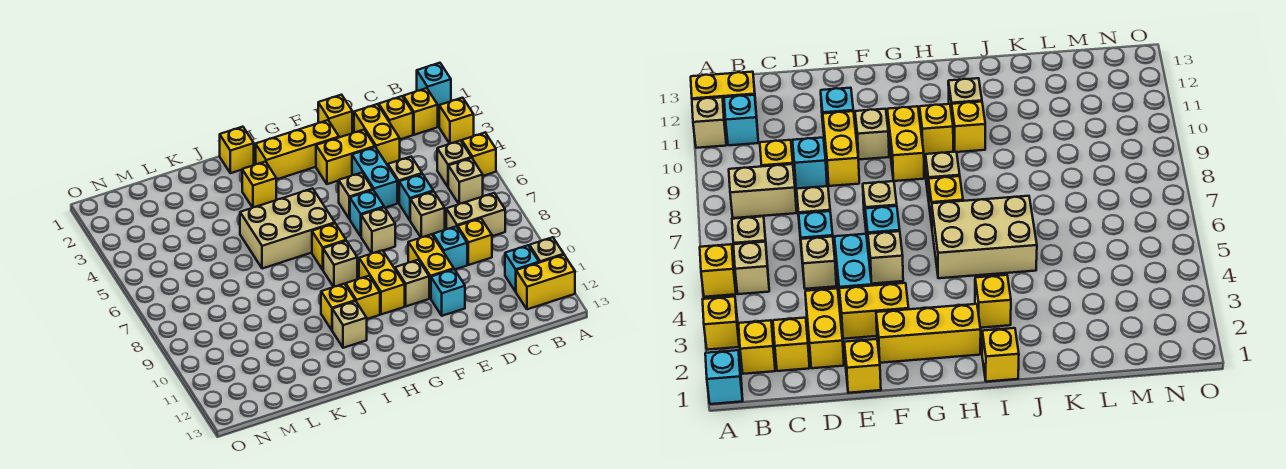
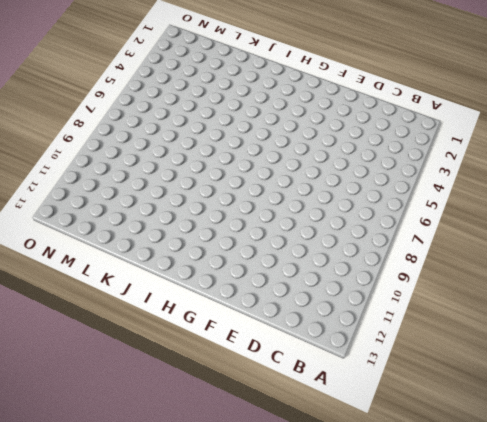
none -> cyan 1x1 brick [417,63,451,106]
none -> yellow 1x1 brick [439,98,474,144]
none -> yellow 1x1 brick [462,133,496,176]
none -> tan 1x1 brick [530,237,564,263]

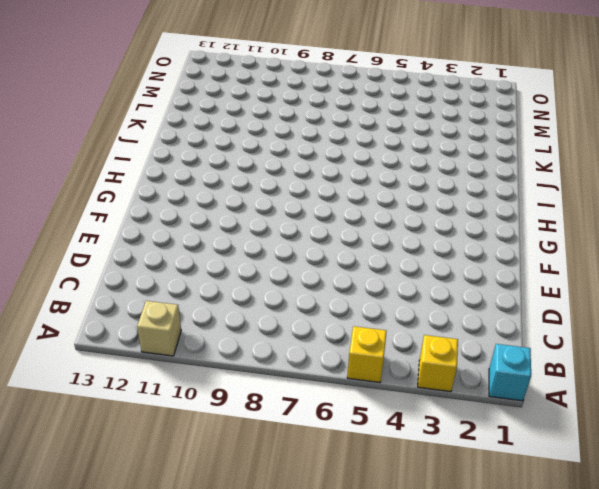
none -> yellow 1x2 brick [516,255,575,309]
none -> yellow 1x1 brick [403,88,438,135]
none -> tan 1x1 brick [437,141,471,187]
none -> tan 1x1 brick [448,158,483,204]

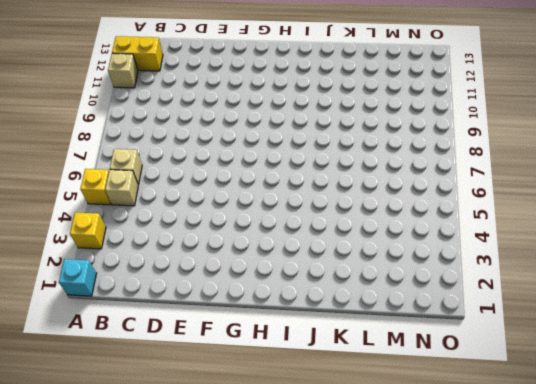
none -> yellow 1x1 brick [403,88,438,135]
none -> tan 1x2 brick [446,193,505,236]
none -> cyan 1x1 brick [505,245,539,292]
none -> yellow 1x1 brick [379,96,413,139]

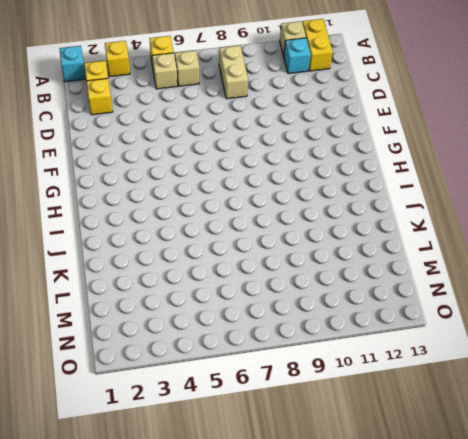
none -> yellow 1x1 brick [458,218,492,265]
none -> yellow 1x2 brick [354,104,400,165]
none -> tan 1x1 brick [388,157,422,203]
none -> cyan 1x1 brick [399,174,433,220]

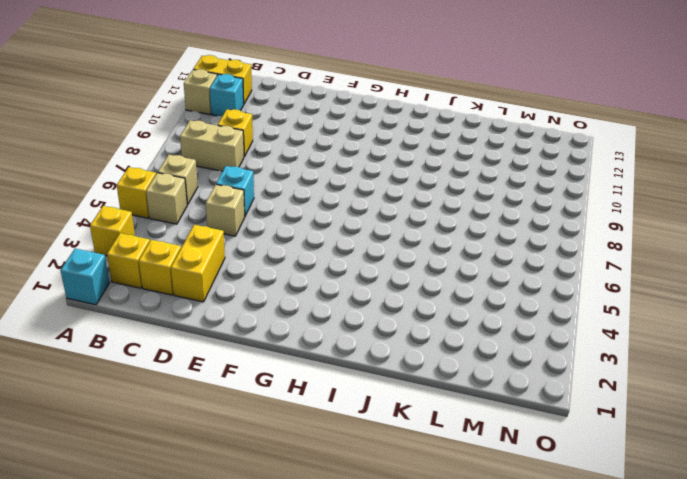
none -> tan 1x1 brick [410,191,445,237]
none -> cyan 1x1 brick [433,226,467,269]
none -> yellow 1x1 brick [318,95,352,137]
none -> yellow 1x2 brick [316,130,375,184]

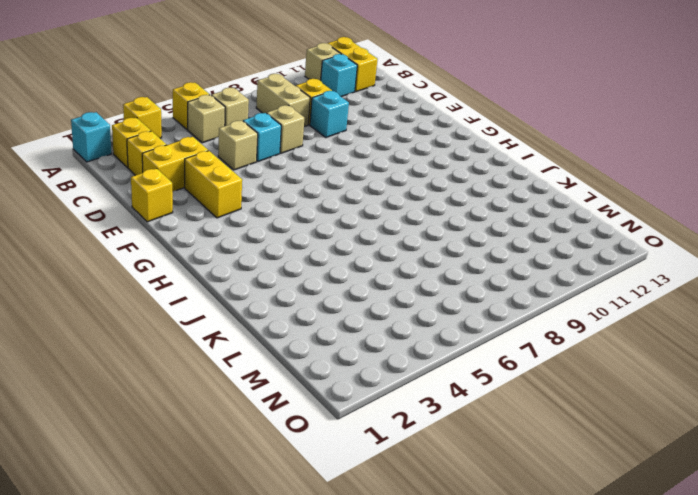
none -> cyan 1x2 brick [352,147,397,208]
none -> yellow 1x2 brick [408,234,454,298]
none -> cyan 1x1 brick [431,269,465,316]
none -> yellow 1x3 brick [256,120,339,180]

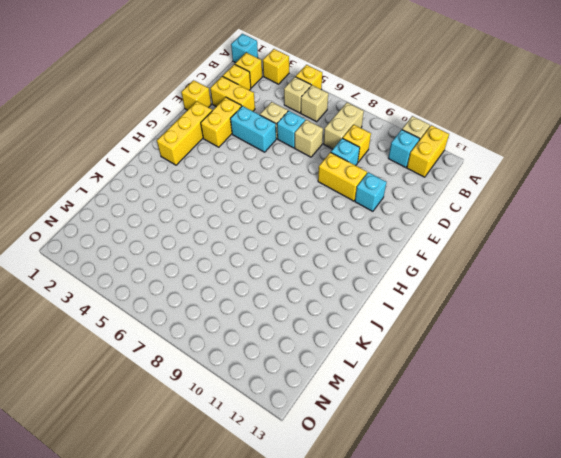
none -> tan 1x1 brick [339,173,373,219]
none -> cyan 1x1 brick [350,190,384,236]
none -> tan 1x1 brick [361,207,395,254]
none -> tan 1x1 brick [395,260,429,306]

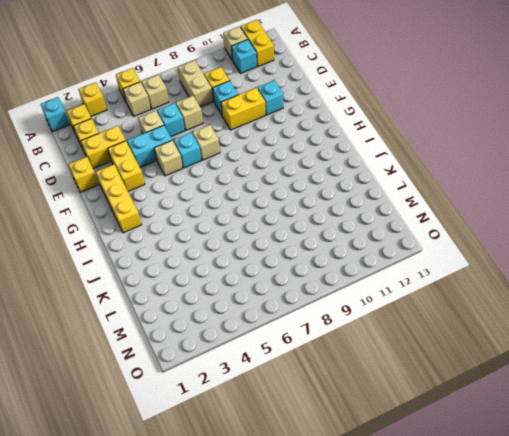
none -> tan 1x1 brick [395,260,429,306]
none -> yellow 1x2 brick [359,250,405,314]
none -> tan 2x3 brick [240,188,335,269]
none -> yellow 1x1 brick [312,224,346,270]

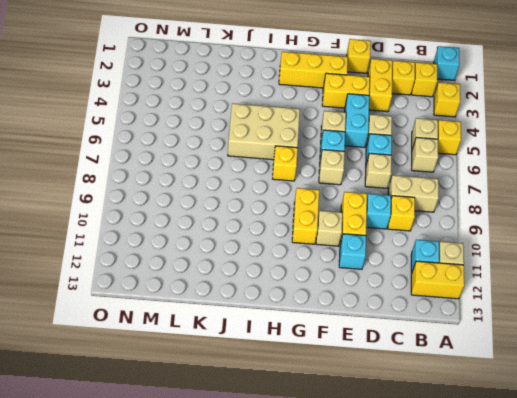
none -> tan 1x1 brick [323,241,357,287]
none -> yellow 1x1 brick [346,276,380,319]
none -> yellow 1x1 brick [220,127,254,173]
none -> yellow 1x1 brick [242,162,276,208]

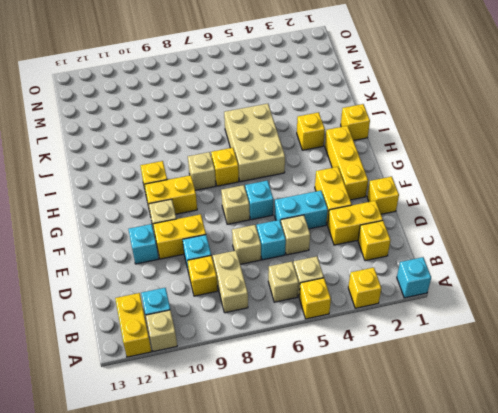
none -> yellow 1x1 brick [403,88,438,135]
none -> tan 1x1 brick [339,173,373,219]
none -> yellow 1x1 brick [321,284,355,330]
none -> tan 1x1 brick [332,301,367,348]

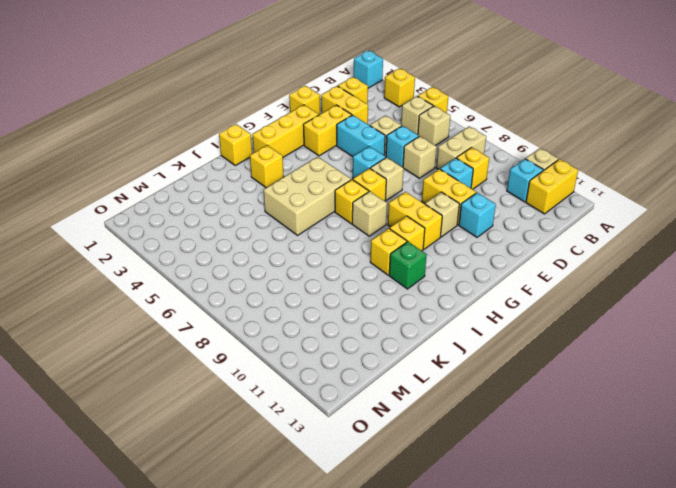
yellow 1x1 brick [353,168,386,201] -> yellow 1x1 brick moved to [403,88,438,135]
green 1x1 brick [389,242,427,289] -> tan 1x1 brick [332,301,367,348]
none -> tan 1x1 brick [339,173,373,219]

